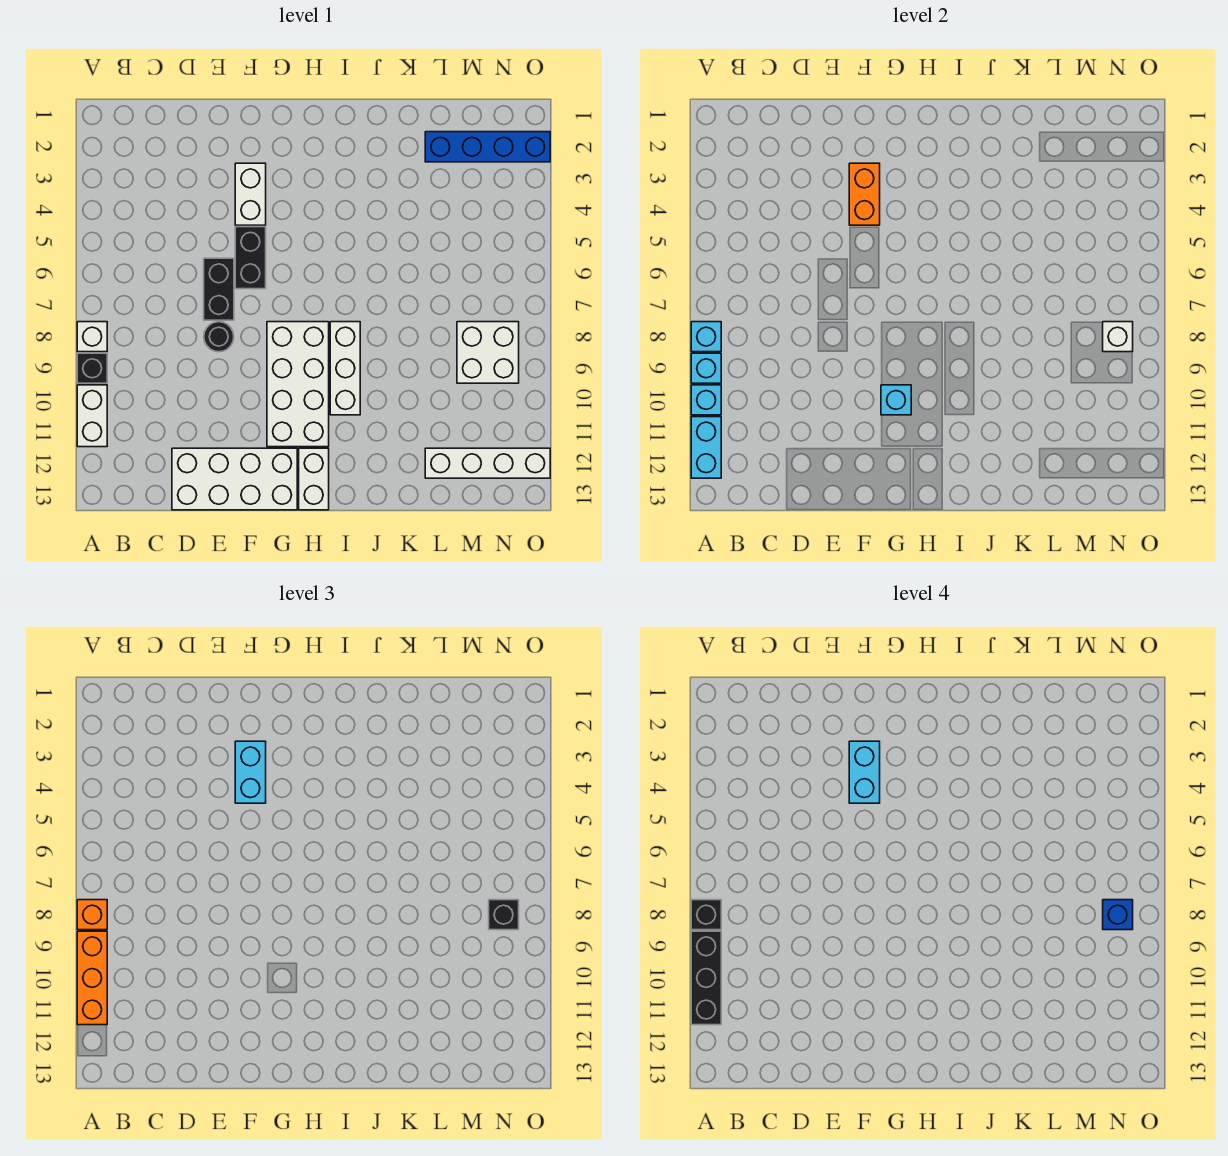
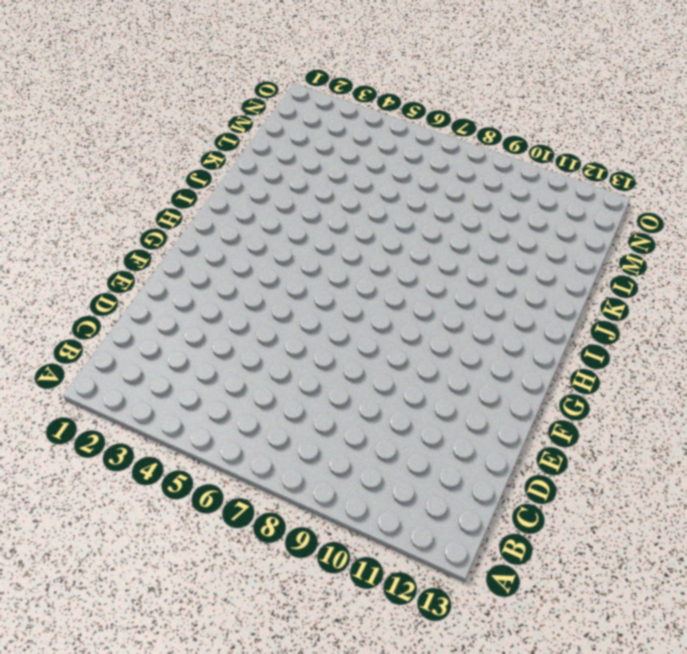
none -> white 1x1 brick [77,322,107,352]
none -> black 1x1 brick [77,353,107,383]
none -> white 1x2 brick [77,385,107,447]

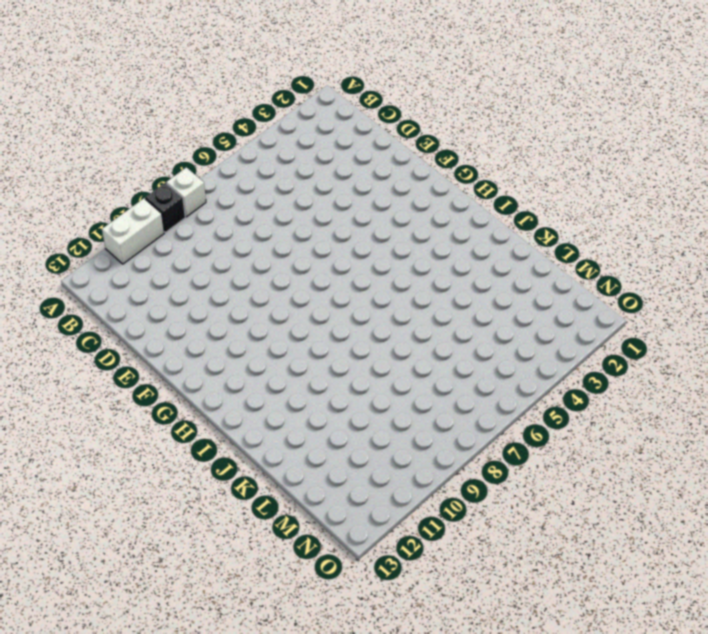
none -> white 2x4 brick [172,448,297,510]
none -> black 1x2 brick [204,258,234,320]
none -> black 1x1 round brick [204,322,234,352]

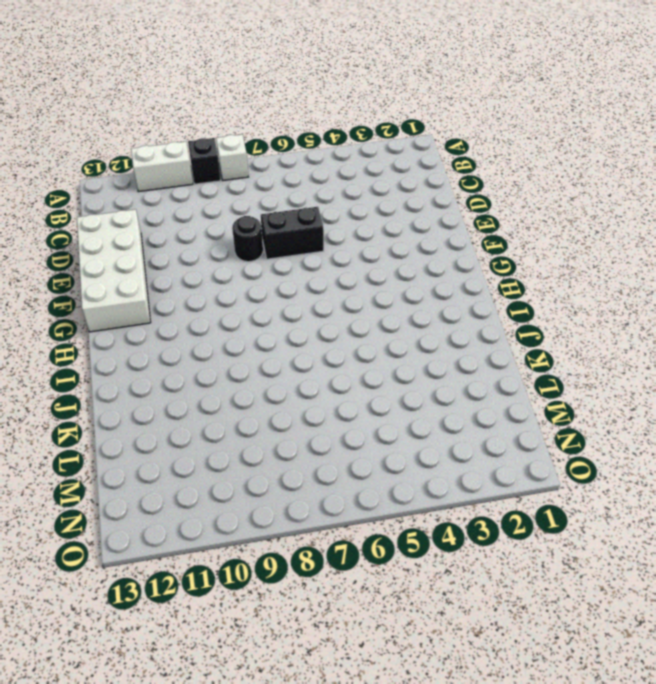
none -> white 1x2 brick [235,163,266,225]
none -> black 1x2 brick [235,227,266,289]
none -> white 2x4 brick [267,322,329,447]

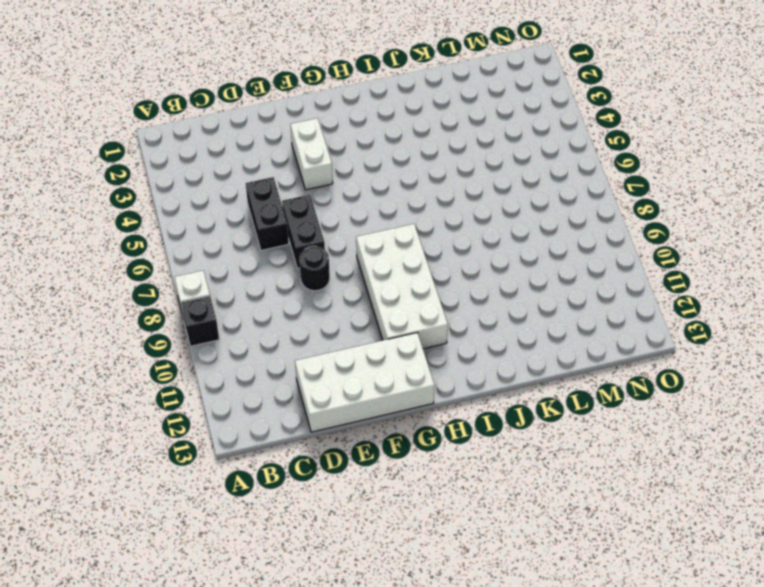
black 1x2 brick [246,177,289,250] -> black 1x2 brick moved to [235,227,266,289]
none -> white 1x2 brick [77,385,107,447]
none -> white 1x2 brick [299,448,329,510]
none -> white 1x3 brick [330,322,360,415]

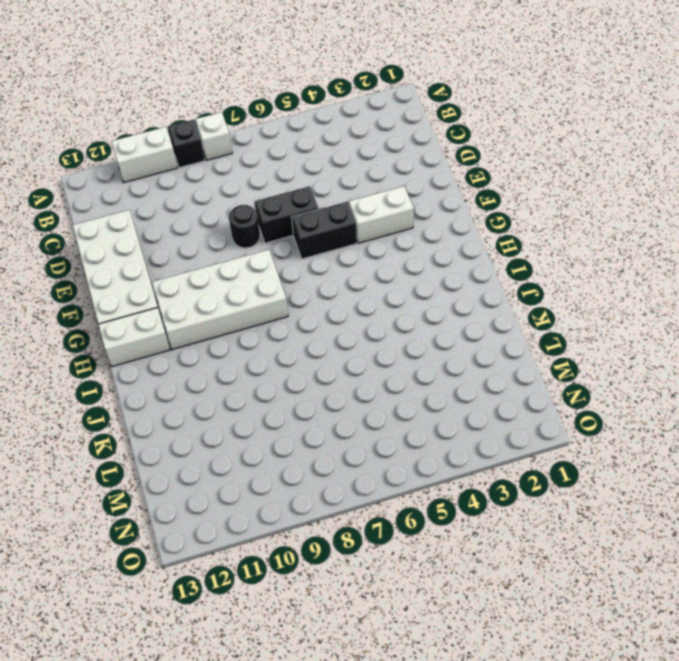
none -> white 1x3 brick [330,322,360,415]
none -> blue 1x4 brick [425,132,550,162]
none -> white 1x4 brick [425,448,550,478]

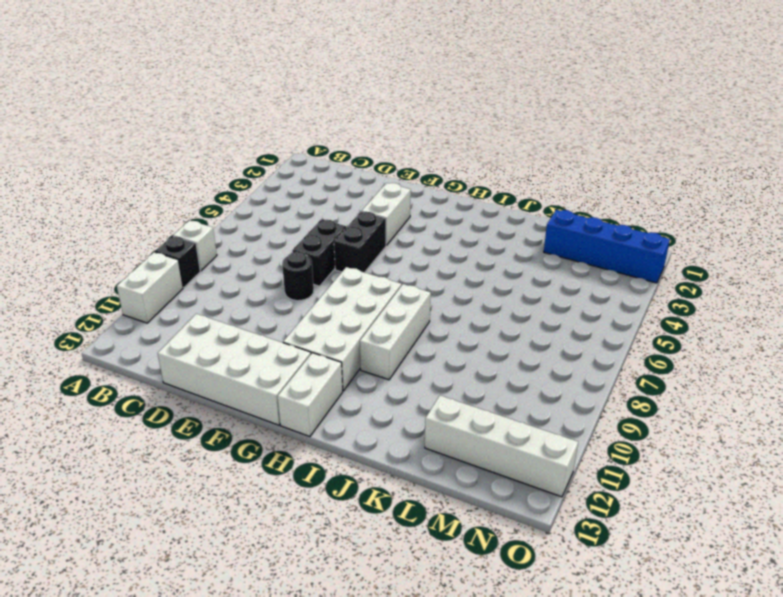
none -> white 2x2 brick [457,322,519,383]
none -> cyan 1x1 brick [691,322,721,352]
none -> cyan 1x1 brick [691,353,721,383]

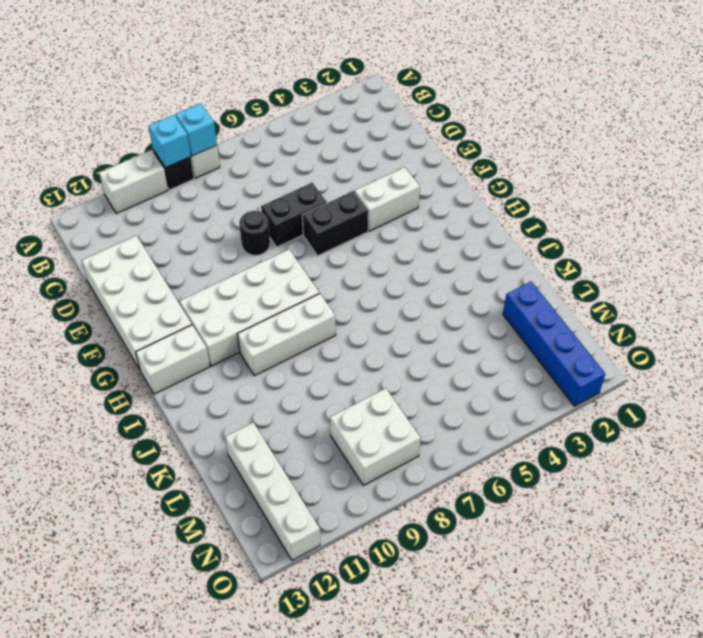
none -> cyan 1x1 brick [691,385,721,415]
none -> cyan 1x2 brick [691,417,721,478]
none -> orange 1x2 brick [849,163,880,225]

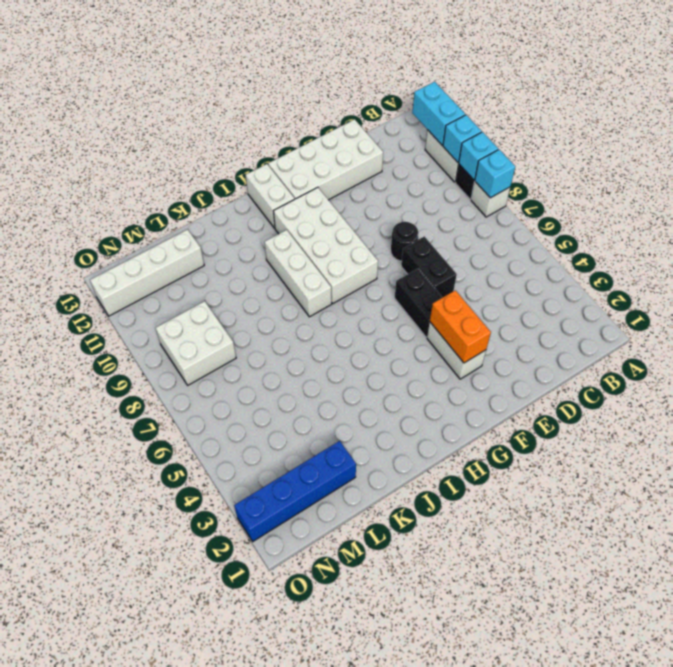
none -> cyan 1x1 brick [881,385,911,415]
none -> white 1x1 brick [1103,322,1133,352]
none -> orange 1x1 brick [77,900,107,930]

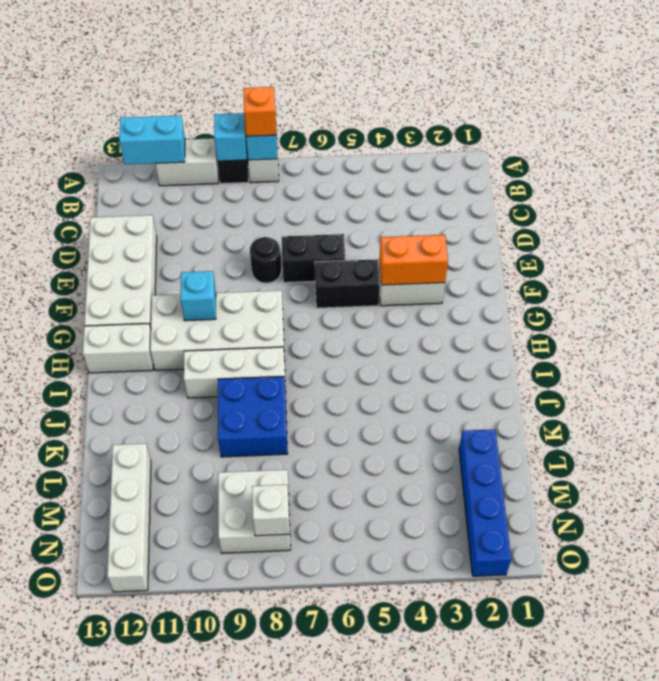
blue 2x2 brick [218,377,288,457] -> none
none -> cyan 1x1 brick [691,385,721,415]
none -> orange 1x3 brick [77,931,107,1025]
none -> cyan 1x2 brick [235,741,266,803]

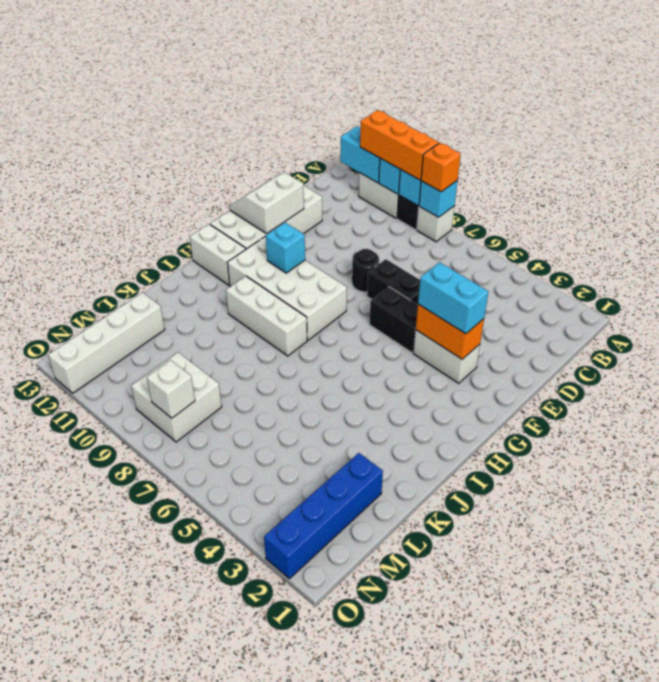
white 2x2 slope [230,172,304,234] -> none
none -> black 1x1 brick [489,900,519,930]
none -> black 1x1 brick [691,900,721,930]
none -> black 1x3 brick [691,931,721,1025]

